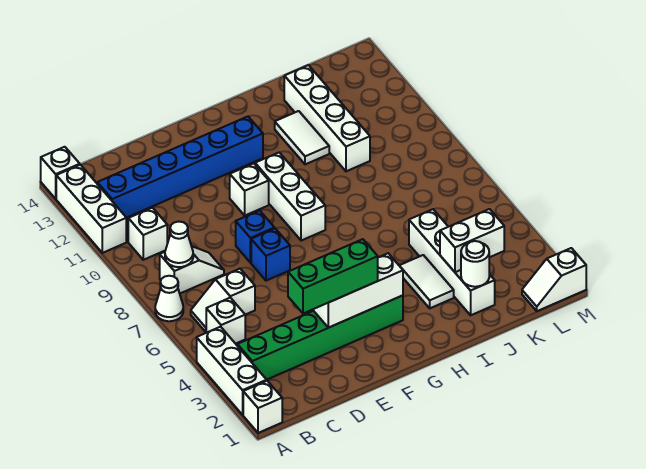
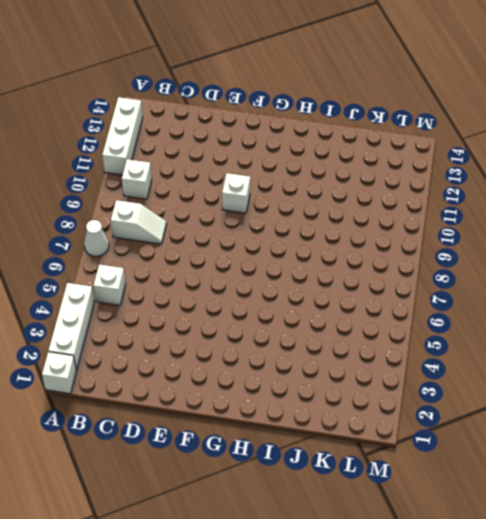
none -> white 1x1 brick [41,147,80,199]
none -> green 1x6 brick [237,295,403,380]
none -> white 1x2 slope [191,269,255,332]

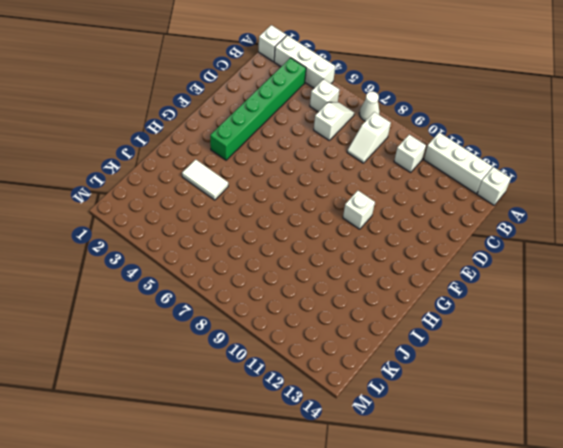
none -> blue 1x6 brick [97,117,263,218]
none -> blue 1x1 brick [251,229,290,281]
none -> blue 1x1 brick [236,210,275,263]

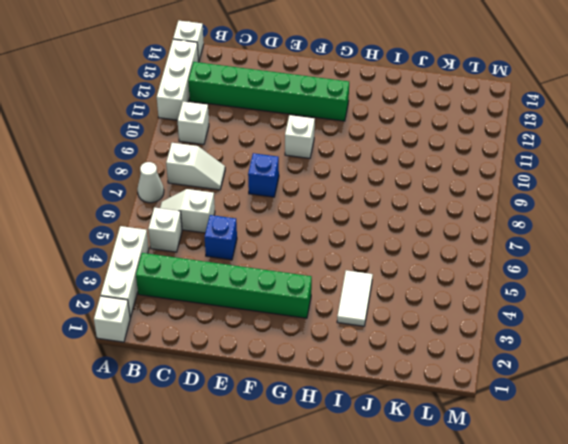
green 1x6 brick [188,62,349,121] -> blue 1x6 brick [97,117,263,218]
blue 1x1 brick [204,215,237,260] -> blue 1x1 brick moved to [251,229,290,281]
none -> white 1x3 brick [255,153,325,241]
none -> white 1x2 tile [275,111,329,164]
none -> white 1x4 brick [409,209,495,315]

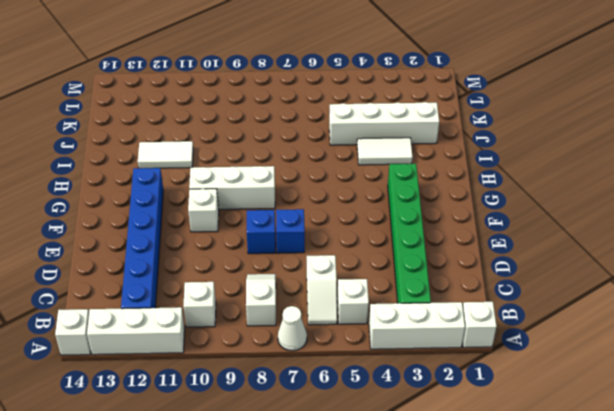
none -> white 1x4 brick [284,65,370,171]
none -> white 1x2 slope [522,248,586,311]
none -> white 1x1 cone [165,222,193,267]

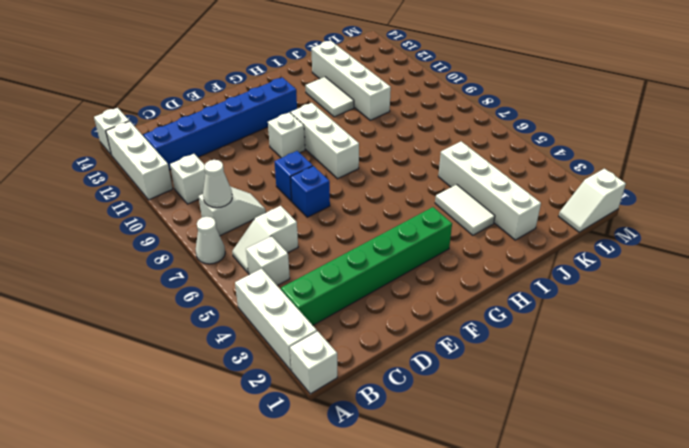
none -> white 1x3 brick [313,253,403,328]
none -> white 1x1 round brick [461,241,489,287]
none -> white 1x2 brick [440,209,504,272]

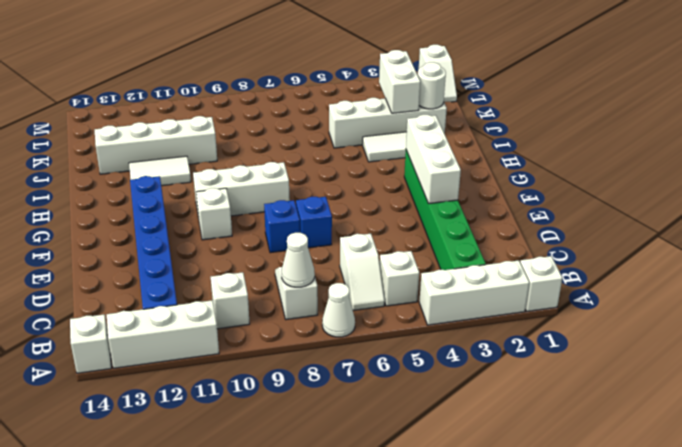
none -> green 1x3 brick [288,239,378,313]

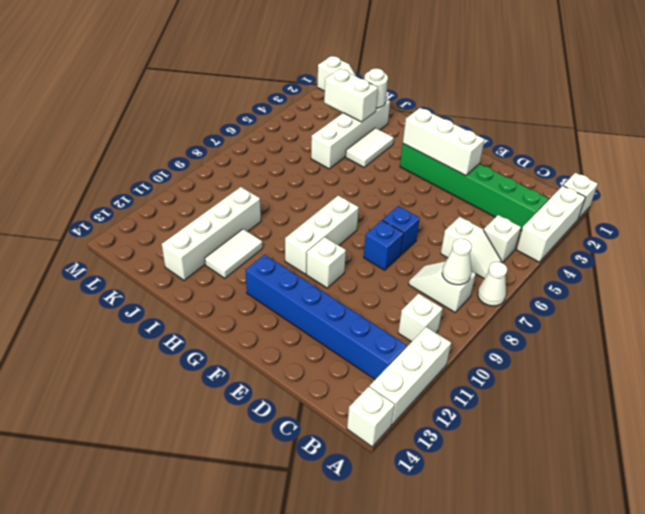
none -> green 1x3 brick [288,239,378,313]

